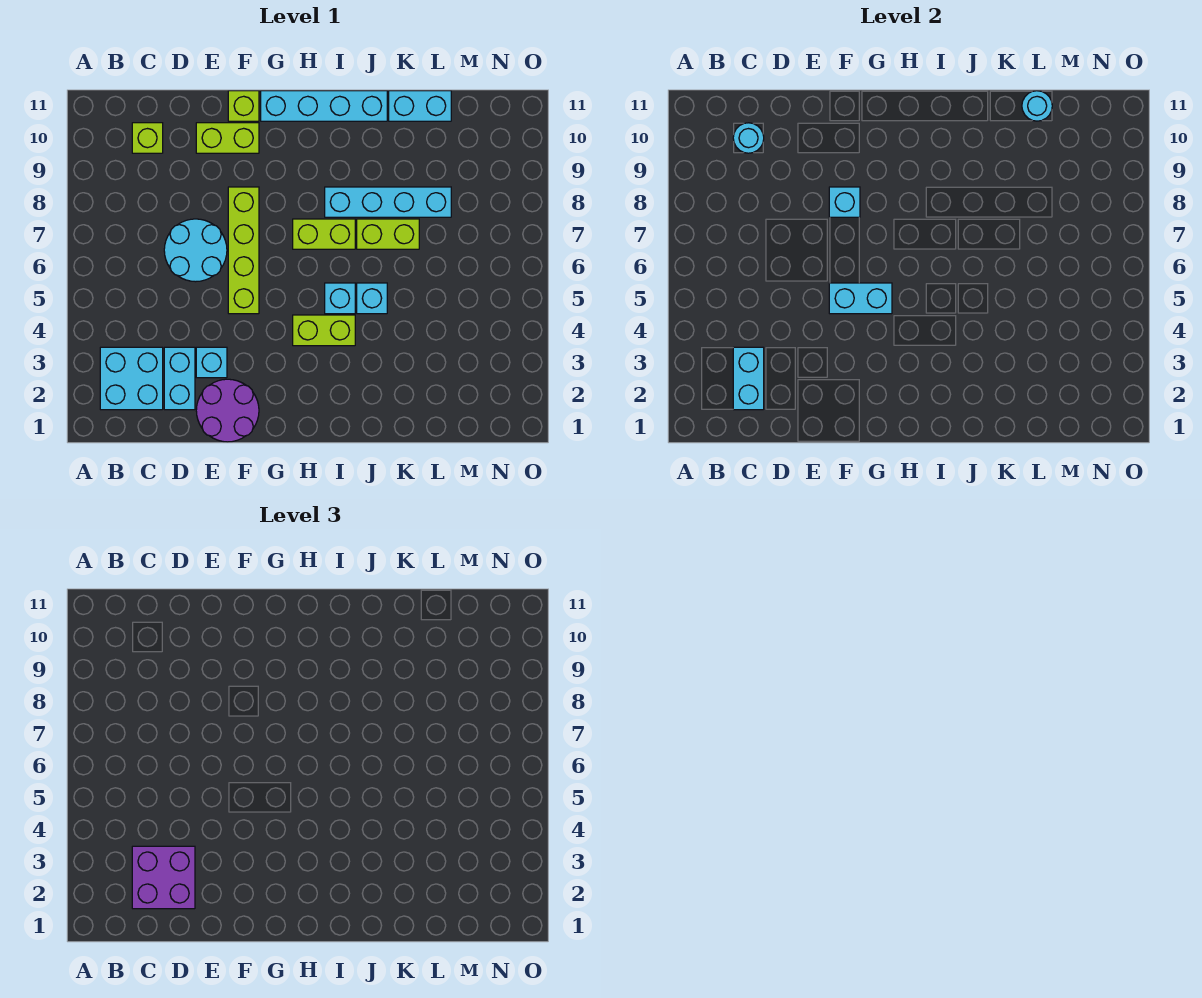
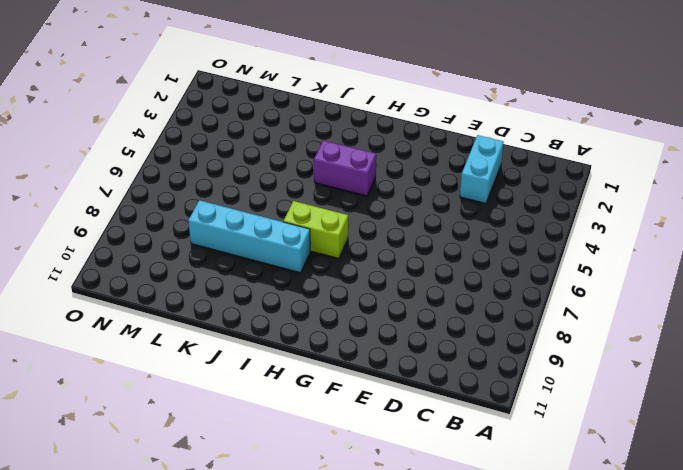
purple 1x2 brick [314,140,376,196] -> lime 1x2 brick [293,315,355,346]
none -> cyan 2x2 brick [100,347,163,410]
none -> lime 1x1 brick [132,123,163,153]
none -> cyan 2x2 round brick [164,219,227,282]

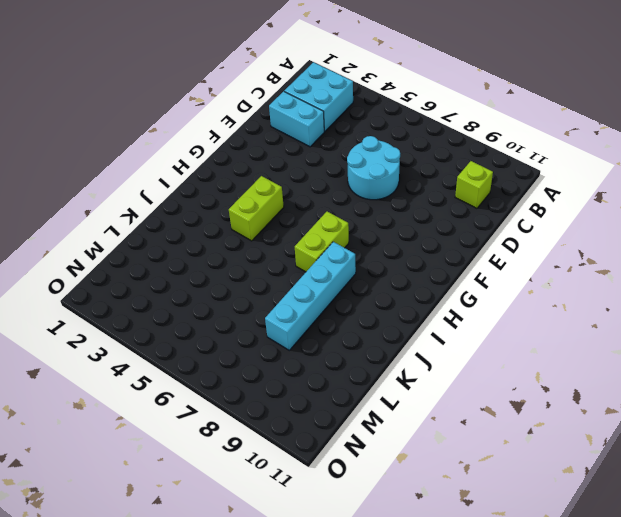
none -> purple 2x2 round brick [196,379,259,442]
none -> cyan 1x1 brick [196,347,227,378]
none -> lime 1x2 brick [196,123,259,153]

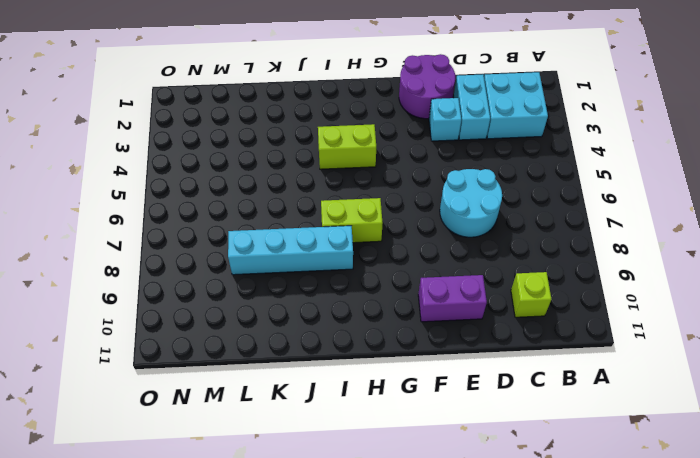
purple 1x2 brick [418,275,487,322] -> lime 1x2 brick [196,123,259,153]
none -> lime 1x4 brick [228,187,259,314]
none -> lime 1x1 brick [228,91,259,121]
none -> cyan 1x4 brick [261,91,387,121]

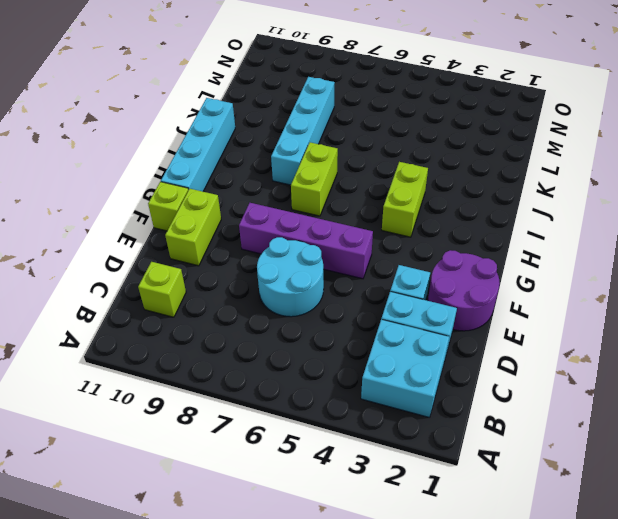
purple 1x4 brick [239,203,373,279] -> lime 1x4 brick [228,187,259,314]
none -> cyan 1x1 brick [325,283,355,314]
none -> cyan 1x1 brick [357,283,387,314]
none -> lime 1x2 brick [357,219,419,249]

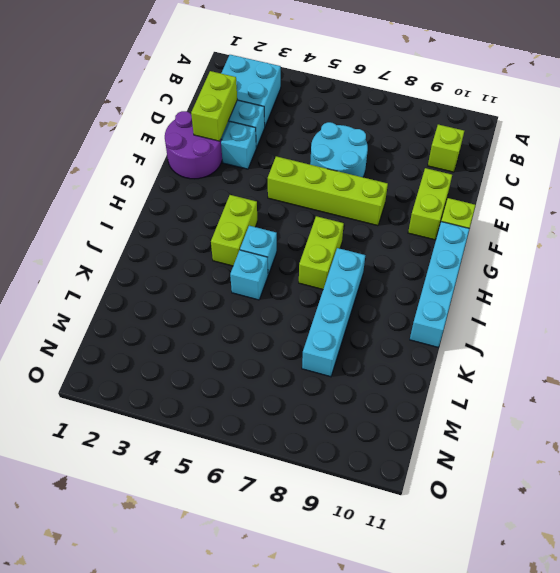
lime 1x2 brick [191,71,237,141] -> lime 1x2 brick moved to [357,219,419,249]
none -> cyan 1x2 brick [389,91,451,121]
none -> cyan 1x2 brick [733,347,764,410]
none -> cyan 1x1 round brick [733,123,764,153]

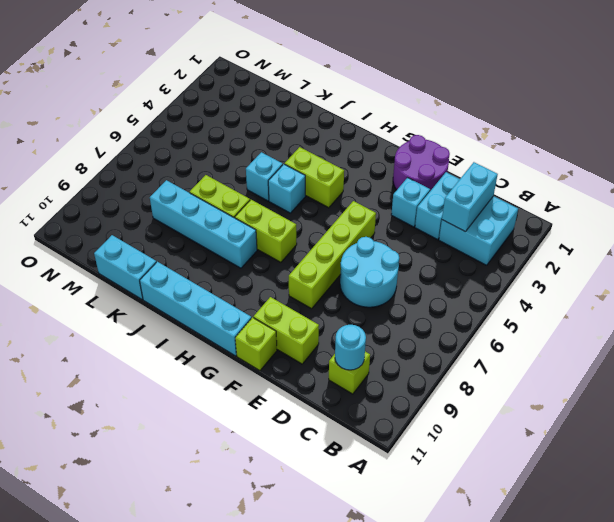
none -> cyan 1x2 brick [829,283,892,314]
none -> cyan 1x1 brick [829,187,860,217]
none -> cyan 1x1 round brick [1022,91,1052,121]

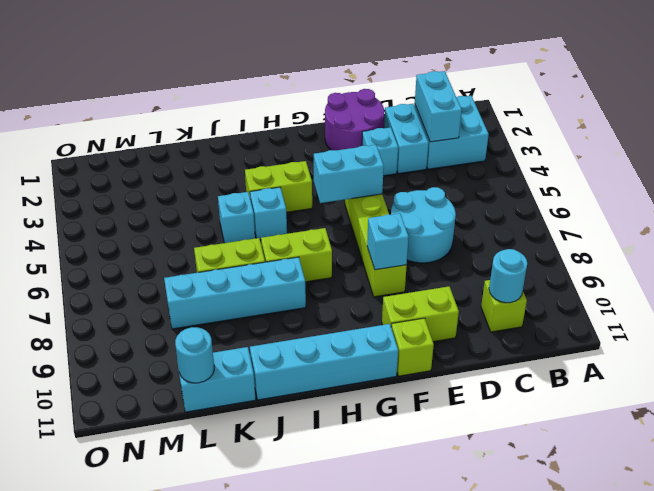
none -> purple 2x2 brick [132,846,195,909]

